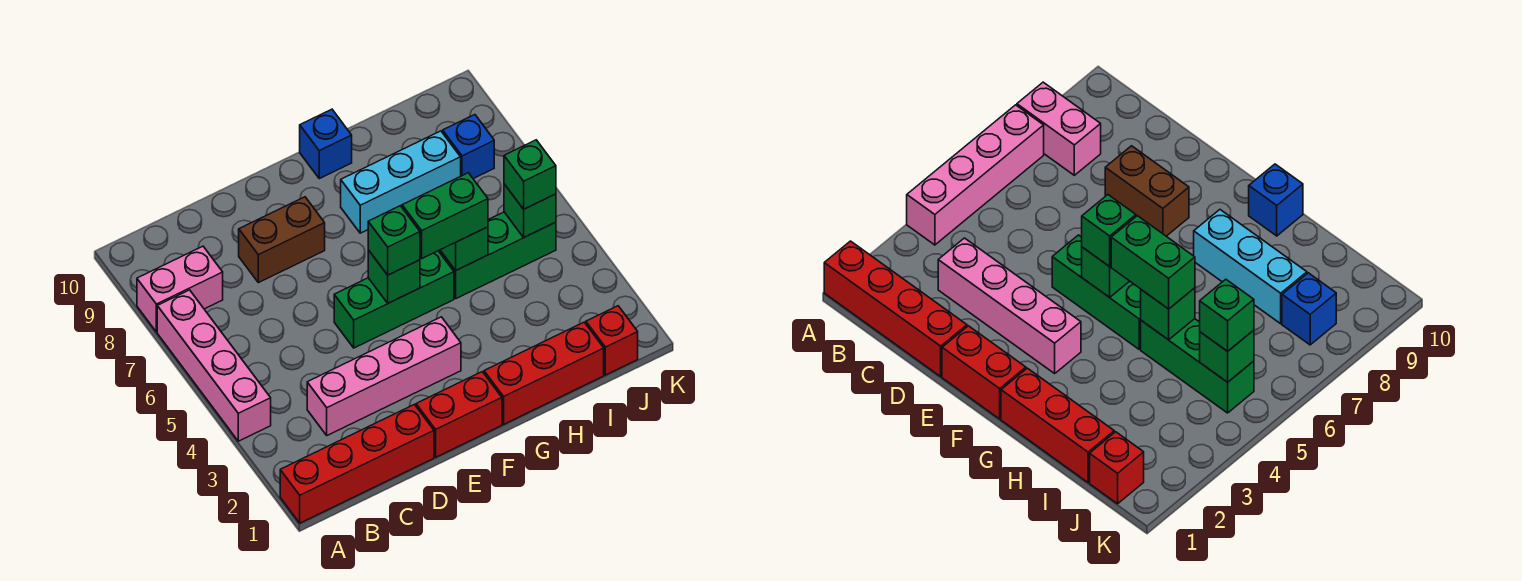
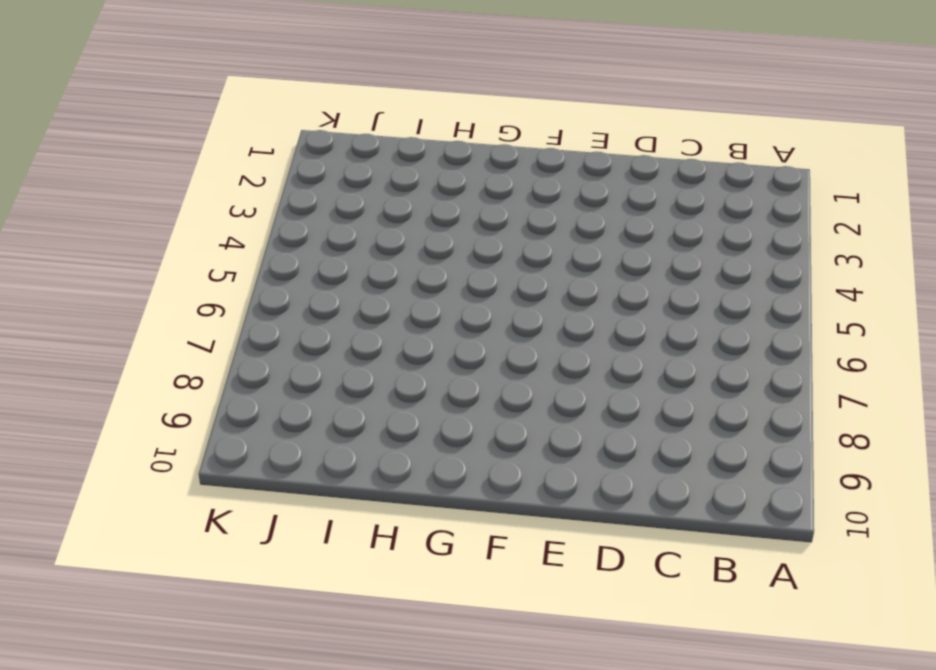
none -> red 1x4 brick [280,405,434,523]
none -> pink 1x4 brick [157,290,271,441]
none -> pink 1x2 brick [137,246,223,332]

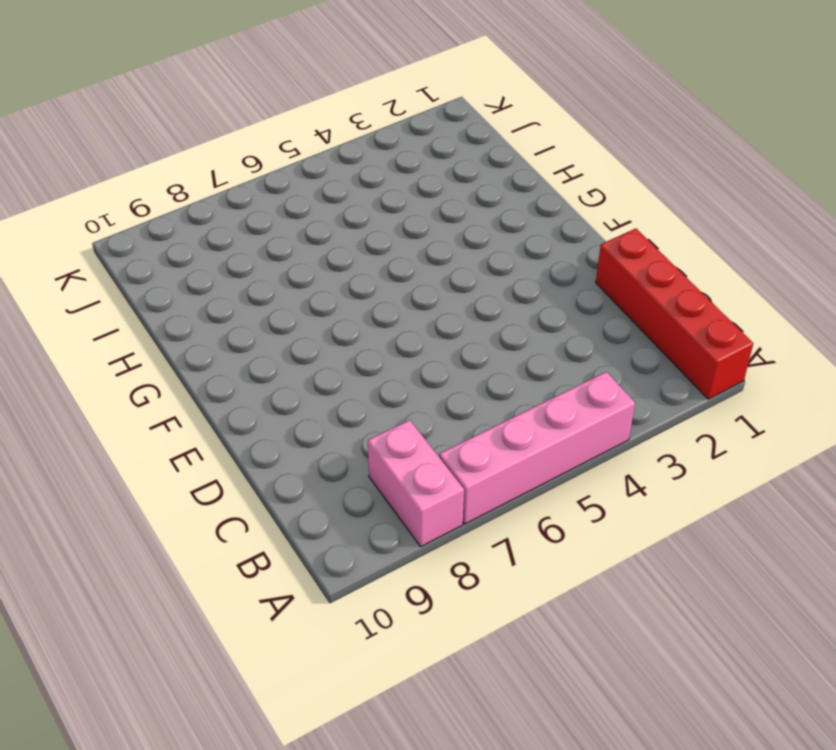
none -> pink 1x4 brick [307,317,461,435]
none -> brown 1x2 brick [239,197,325,283]
none -> red 1x2 brick [416,372,502,457]

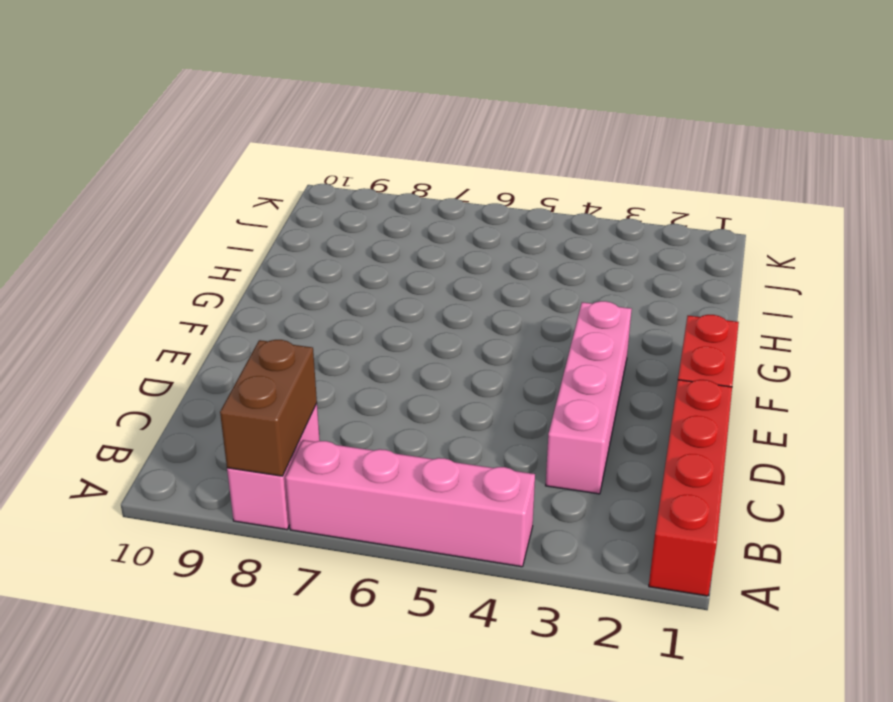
brown 1x2 brick [220,340,317,476] -> brown 1x2 brick moved to [239,197,325,283]
none -> green 1x3 brick [334,251,454,348]
none -> red 1x3 brick [484,322,604,424]
none -> cyan 1x3 brick [341,131,461,233]

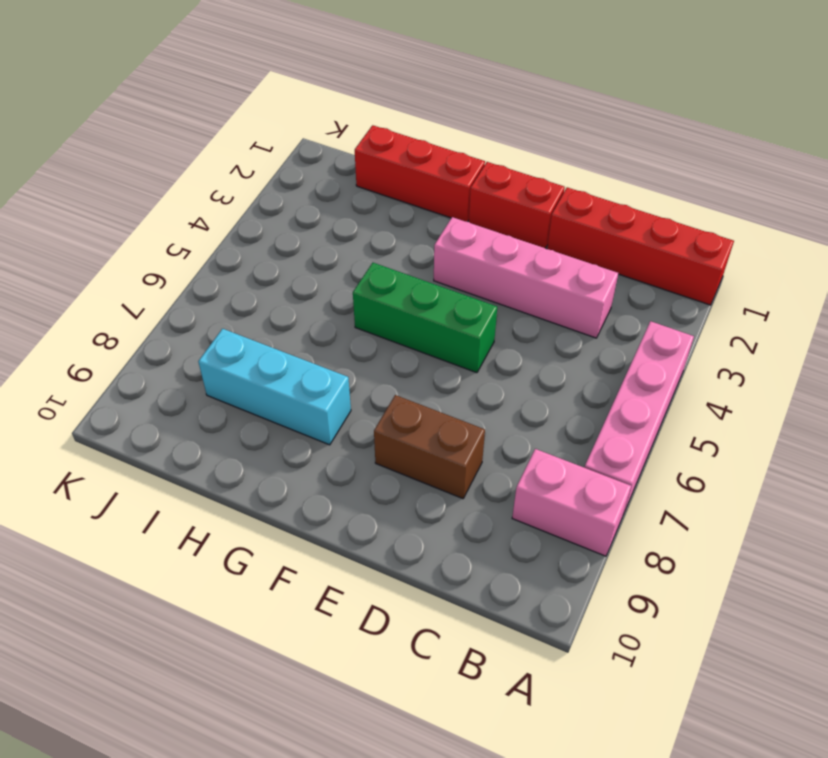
none -> blue 1x1 brick [300,109,352,179]
none -> green 1x3 brick [439,212,556,298]
none -> red 1x1 brick [586,306,638,375]

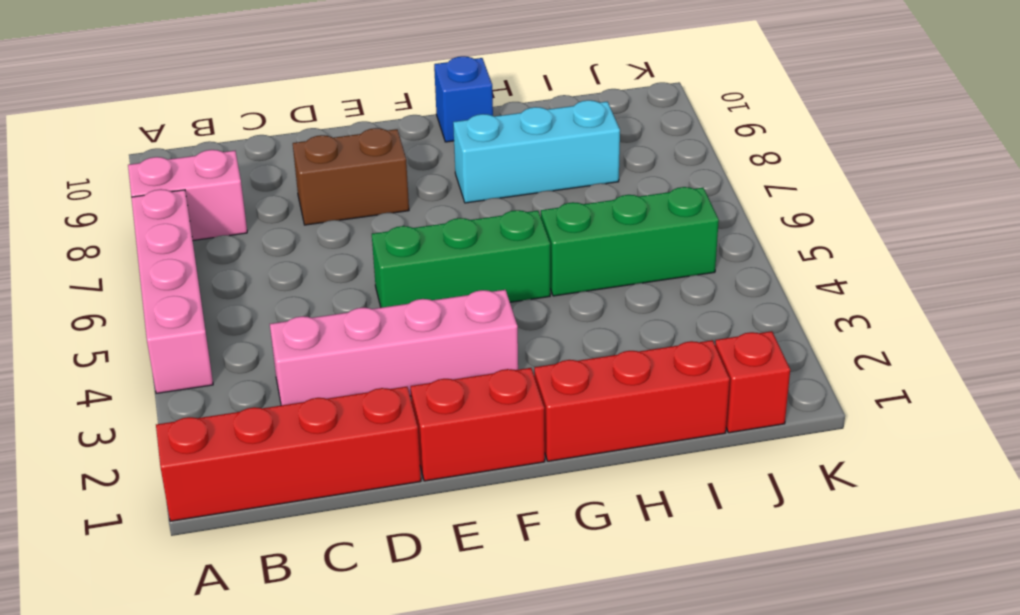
none -> blue 1x1 brick [443,115,494,179]
none -> green 1x1 brick [368,250,420,303]
none -> green 1x1 brick [440,227,488,270]

